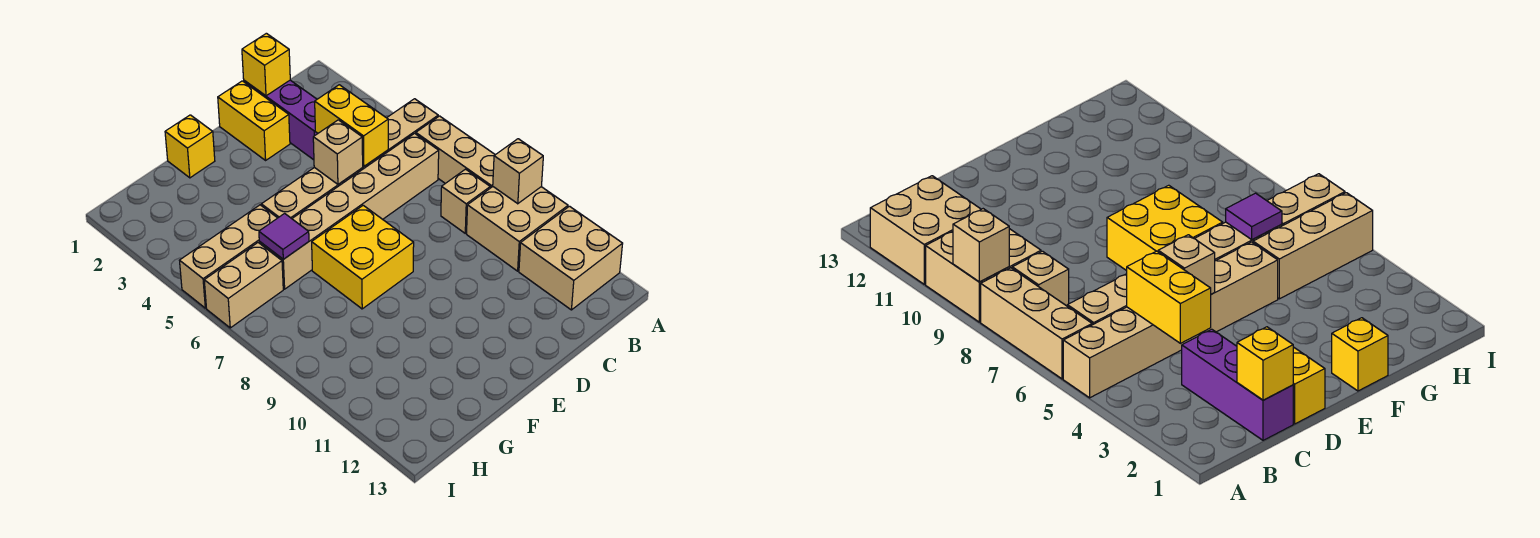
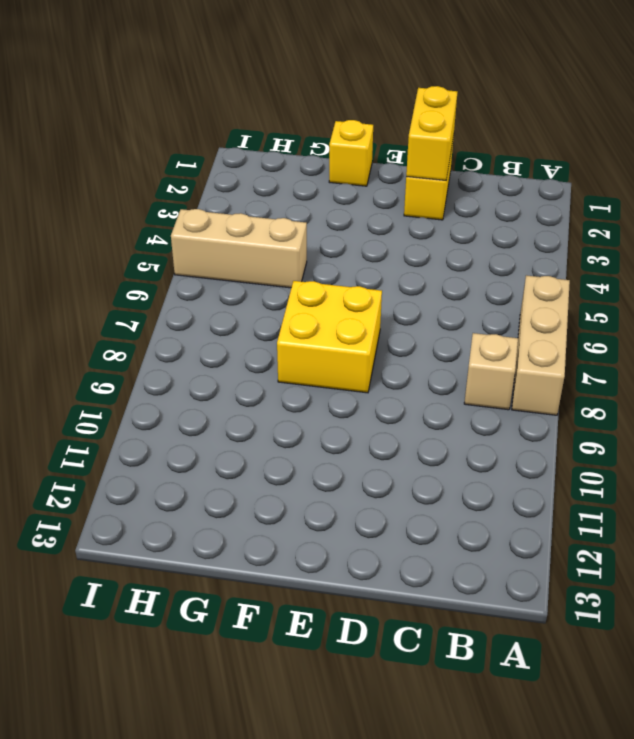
yellow 1x2 brick [406,86,457,180] -> yellow 1x2 brick moved to [315,85,388,166]
none -> tan 1x6 brick [261,99,438,219]
none -> tan 2x2 brick [467,187,568,271]
none -> tan 2x2 brick [519,206,623,310]

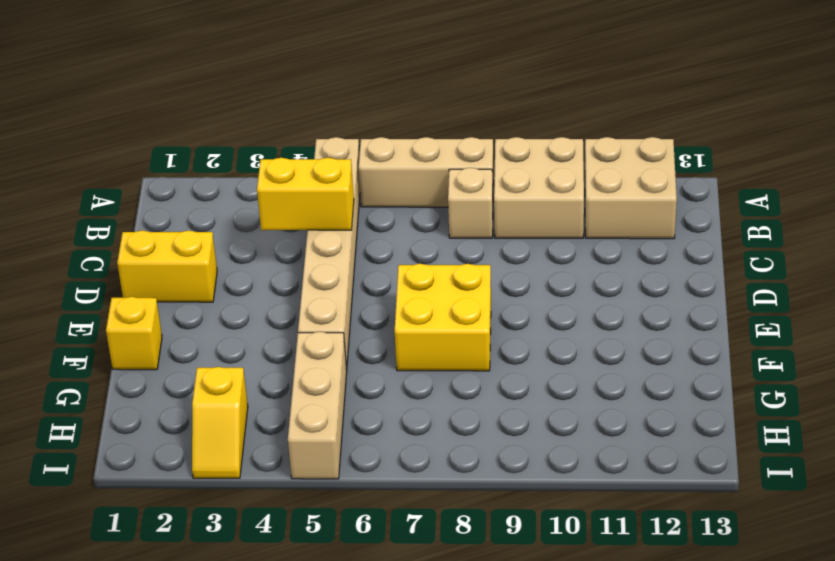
yellow 1x2 slope [192,367,248,478] -> none
none -> tan 1x6 brick [259,133,439,289]
none -> purple 1x3 brick [244,80,318,160]
none -> tan 1x2 brick [204,243,283,328]

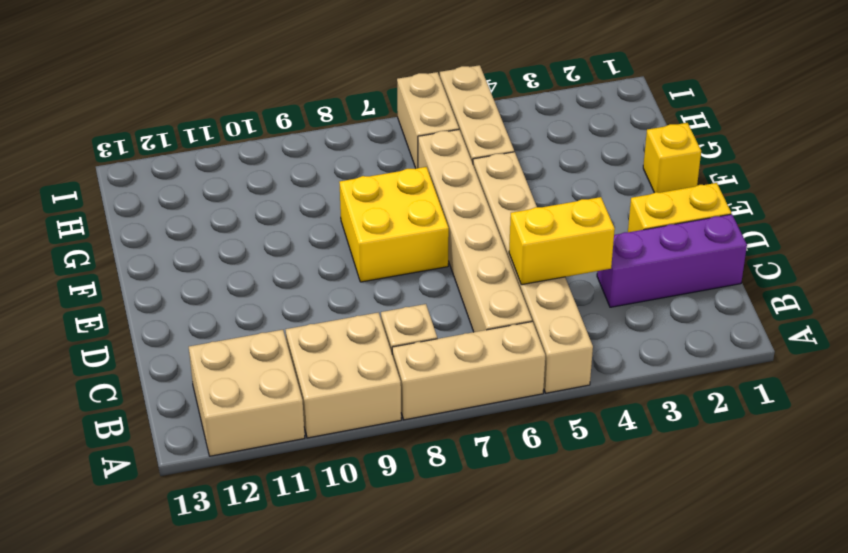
none -> tan 1x1 brick [493,139,543,204]
none -> yellow 1x1 brick [242,33,290,96]
none -> tan 1x1 brick [313,120,363,184]

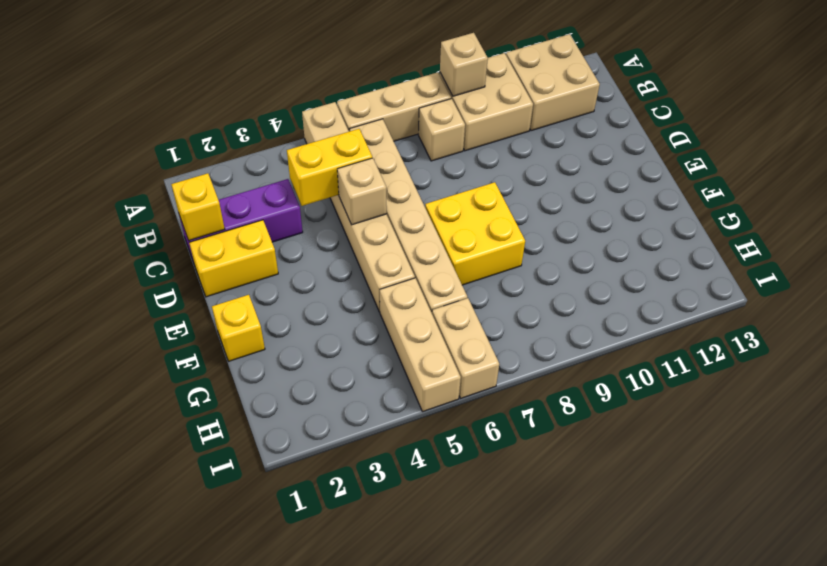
none -> purple 1x1 tile [259,213,309,259]

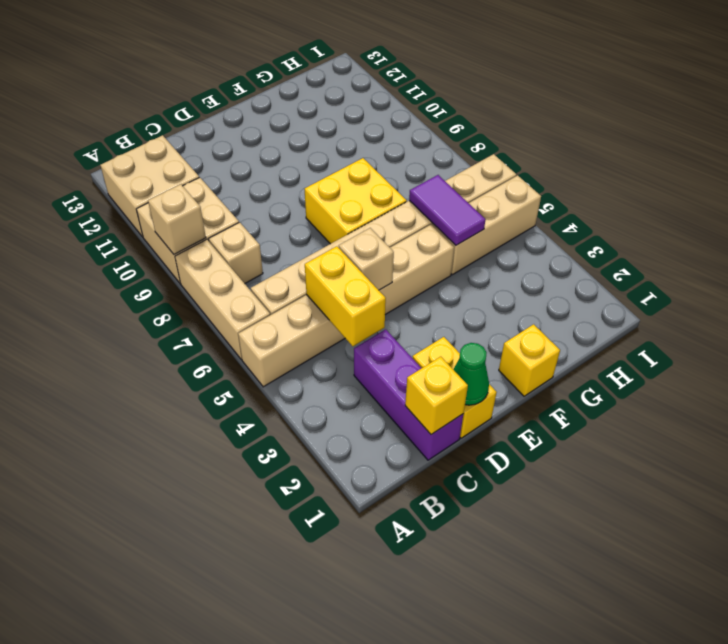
green 1x1 cone [453,343,489,405] -> none
purple 1x2 tile [409,175,485,245] -> purple 1x1 tile [259,213,309,259]

